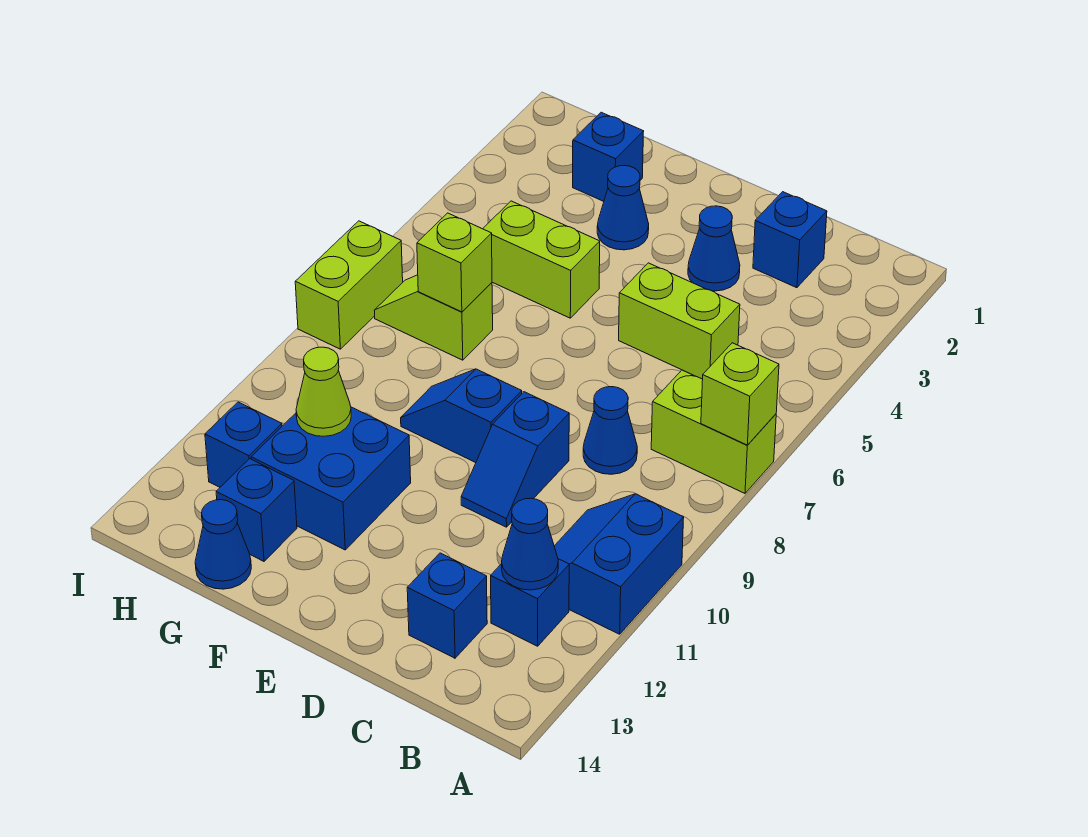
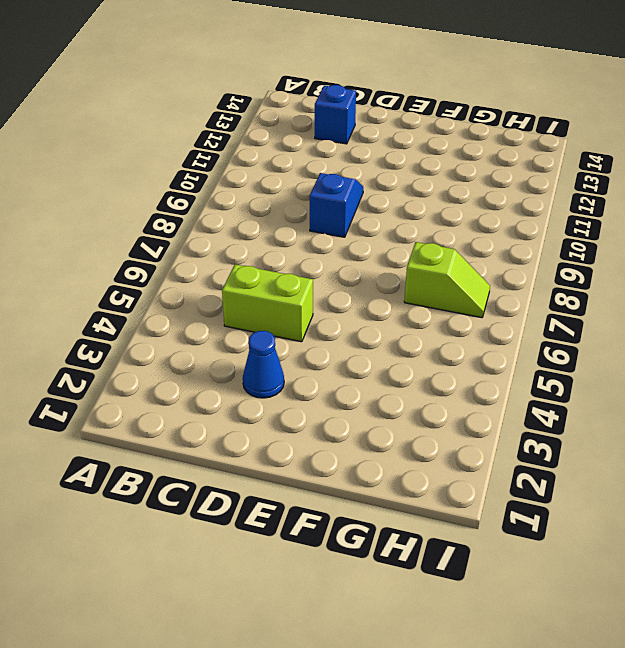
none -> lime 1x2 brick [651,370,776,493]
none -> blue 2x2 slope [554,494,684,634]
none -> blue 1x1 brick [491,559,569,646]

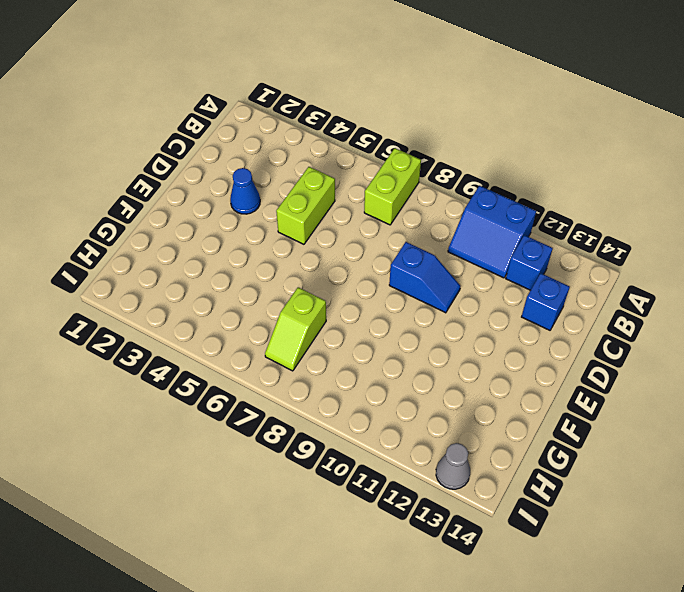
grey 1x1 cone [436,443,470,489] -> none
none -> blue 1x1 brick [753,192,827,288]
none -> blue 1x1 cone [583,387,637,474]
none -> blue 1x2 slope [401,369,522,463]

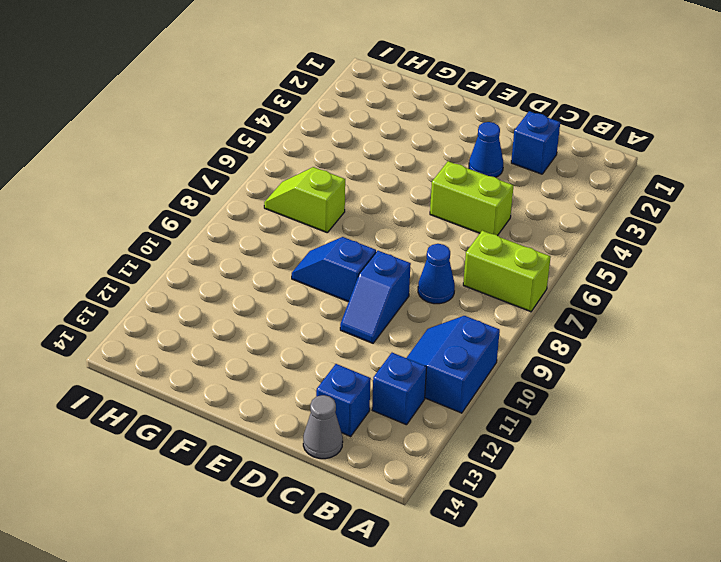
grey 1x1 cone [303,395,343,459] -> none
none -> blue 1x1 cone [597,166,649,250]
none -> lime 1x2 brick [483,201,600,318]
none -> blue 2x2 brick [251,407,411,550]

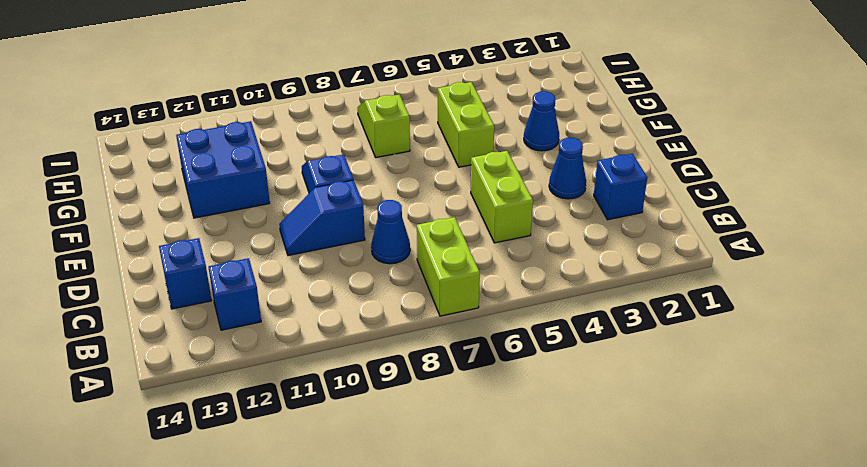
none -> blue 2x2 slope [554,494,684,634]
none -> blue 1x1 brick [573,112,644,201]
none -> blue 1x1 brick [216,459,297,561]

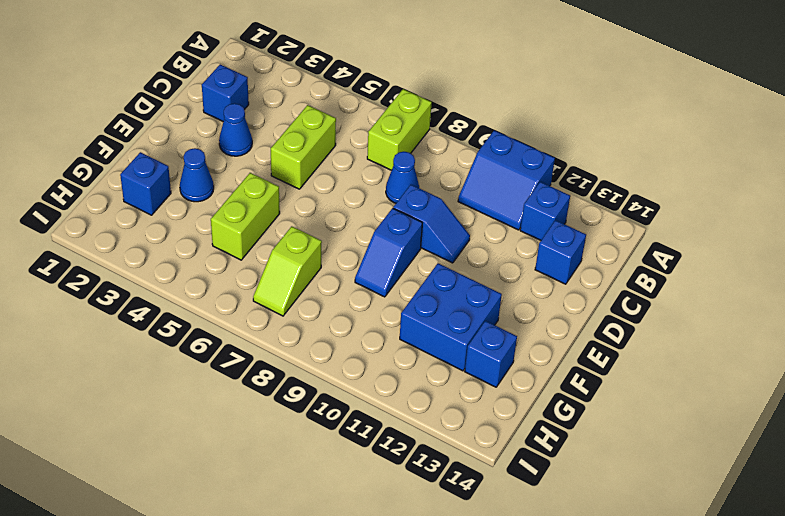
none -> blue 1x1 cone [195,500,251,589]
none -> blue 1x1 brick [205,402,282,487]
none -> lime 1x2 brick [295,221,403,349]

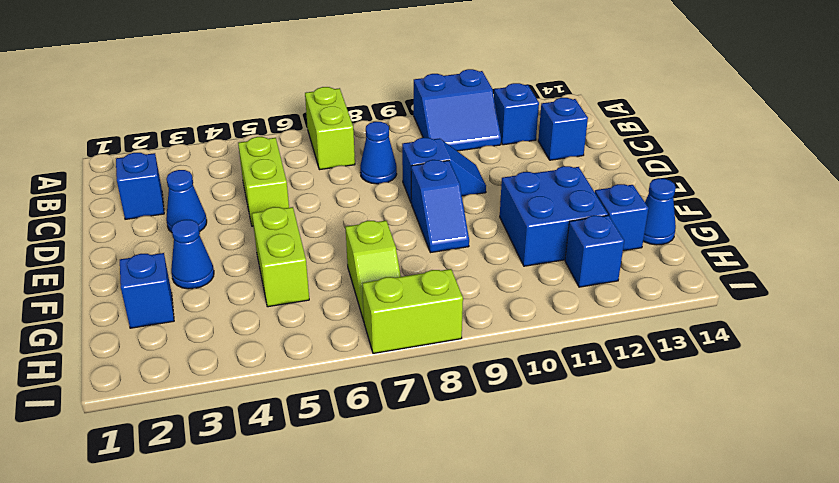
none -> lime 1x1 brick [701,343,779,445]
none -> blue 1x1 cone [502,498,558,590]
none -> lime 1x1 brick [417,213,492,312]

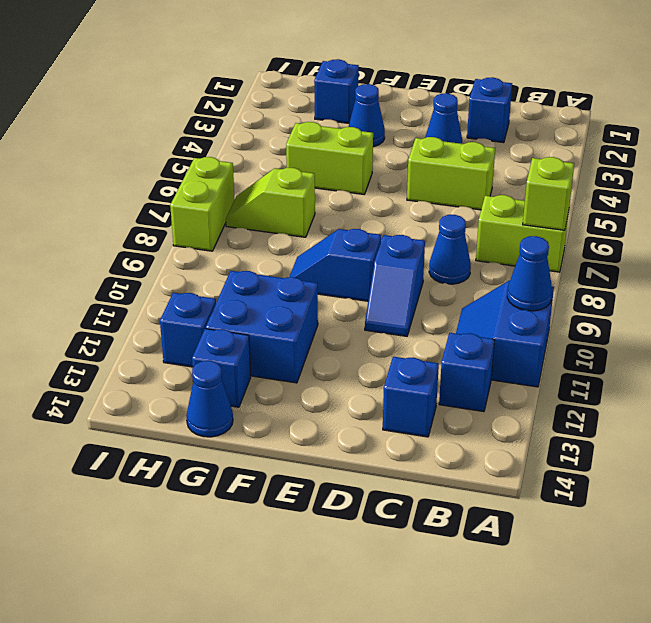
blue 1x1 cone [507,236,552,311] -> blue 1x1 cone moved to [502,498,558,590]
none -> lime 1x1 brick [417,213,492,312]
none -> lime 1x1 cone [296,347,351,436]

